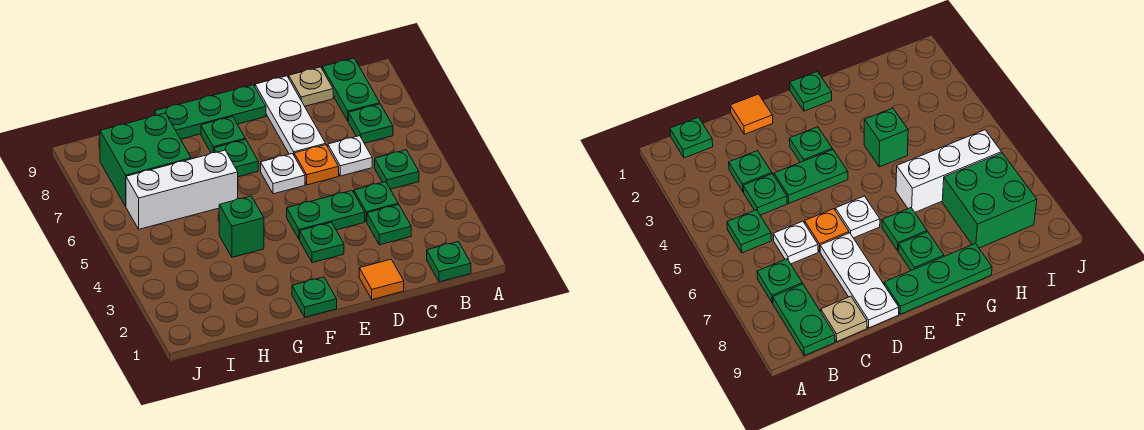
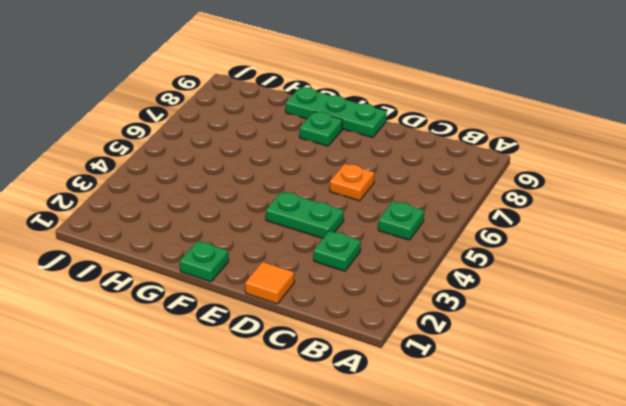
none -> green 1x1 plate [427,242,471,282]
none -> green 1x1 plate [348,104,393,143]
none -> green 1x2 plate [322,58,380,121]

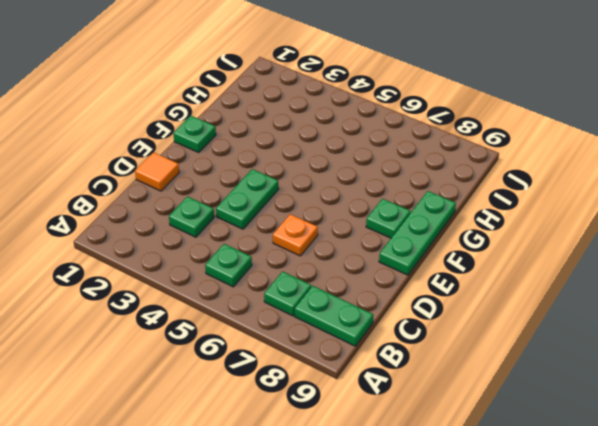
none -> green 1x1 plate [427,242,471,282]
none -> green 1x1 plate [354,182,398,222]
none -> white 1x1 plate [328,136,372,176]

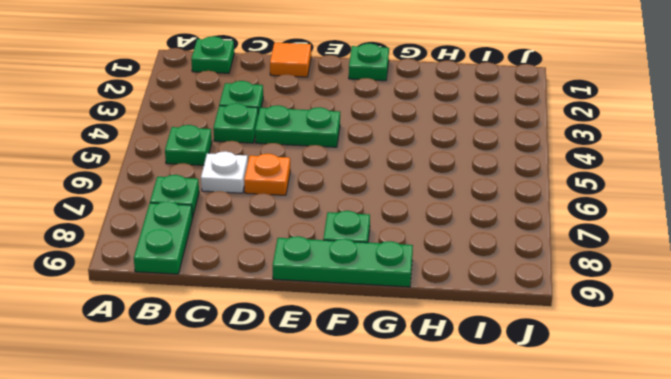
none -> tan 1x1 plate [289,67,333,106]
none -> white 1x3 plate [255,76,326,155]
none -> green 1x1 plate [300,222,344,263]

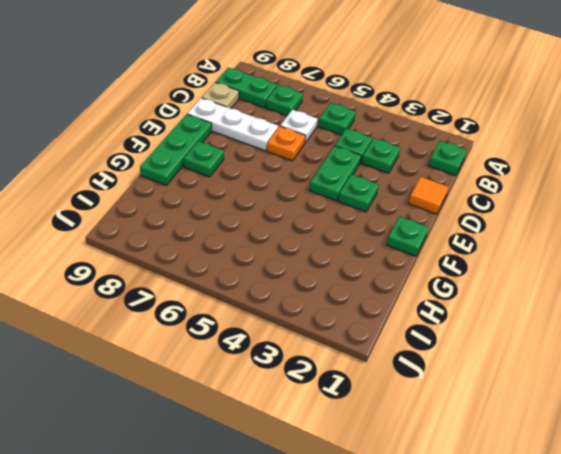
none -> white 1x1 plate [261,154,305,194]
none -> green 1x1 plate [214,139,258,177]
none -> green 1x1 brick [219,196,264,257]

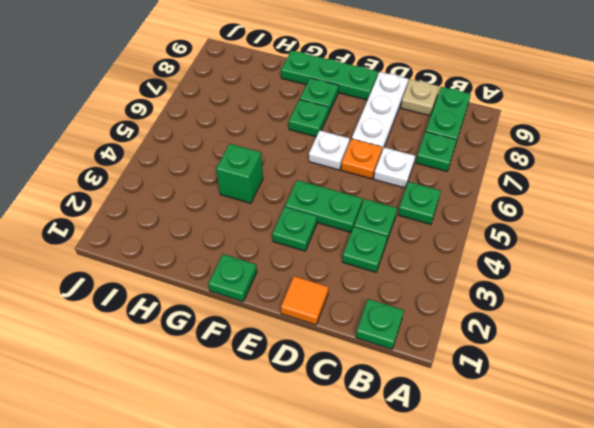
none -> white 1x3 brick [126,150,238,229]
none -> green 2x2 brick [100,113,191,206]

